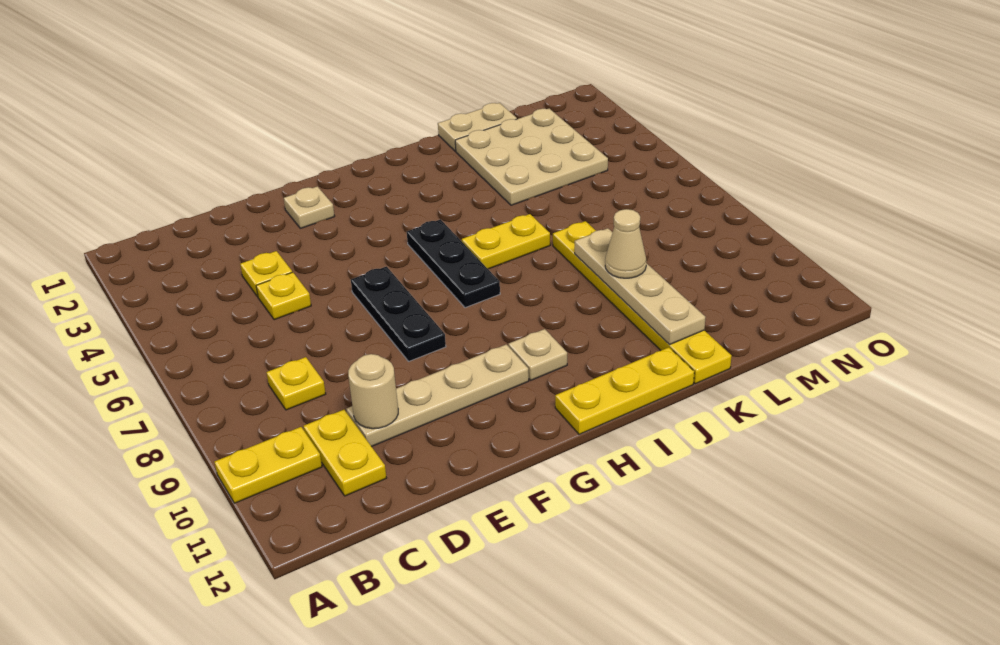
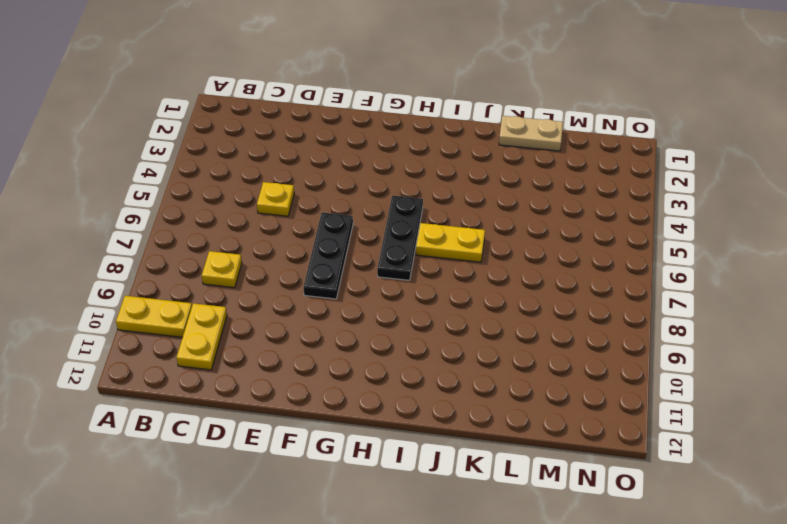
none -> yellow 1x1 plate [240,251,292,297]
none -> tan 1x4 plate [346,344,529,447]
none -> tan 1x1 plate [284,186,335,228]

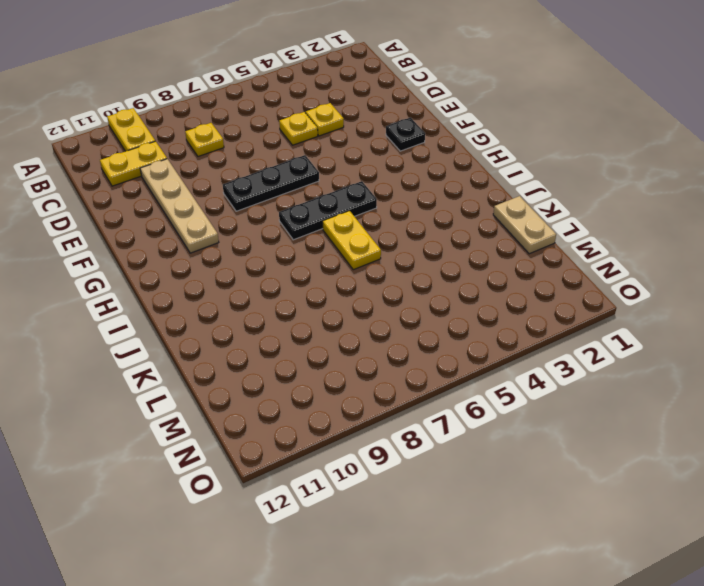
black 1x1 plate [386,117,425,151] -> tan 1x1 plate [284,186,335,228]
none -> tan 1x1 plate [508,329,567,380]
none -> yellow 1x3 plate [555,347,694,434]
none -> tan 3x3 plate [455,109,608,205]

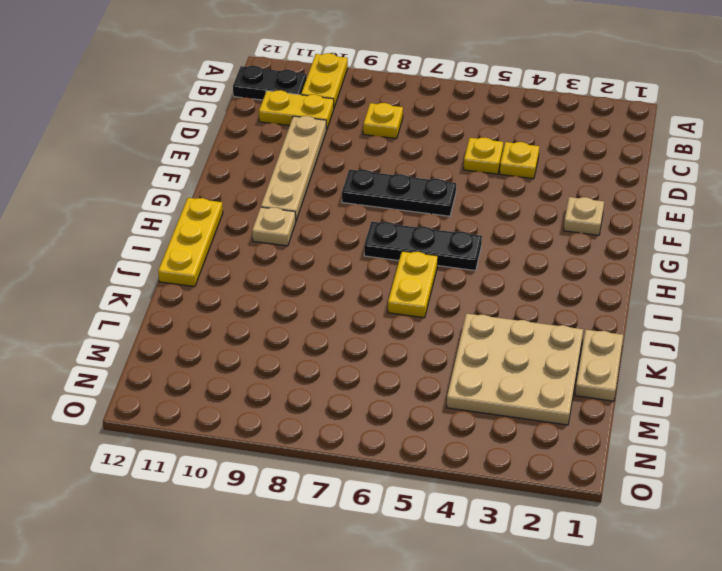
black 1x2 plate [233,66,307,100] -> none
none -> yellow 1x6 plate [553,221,731,384]
none -> tan 1x1 round brick [348,354,398,429]
none -> tan 1x4 plate [575,228,705,344]

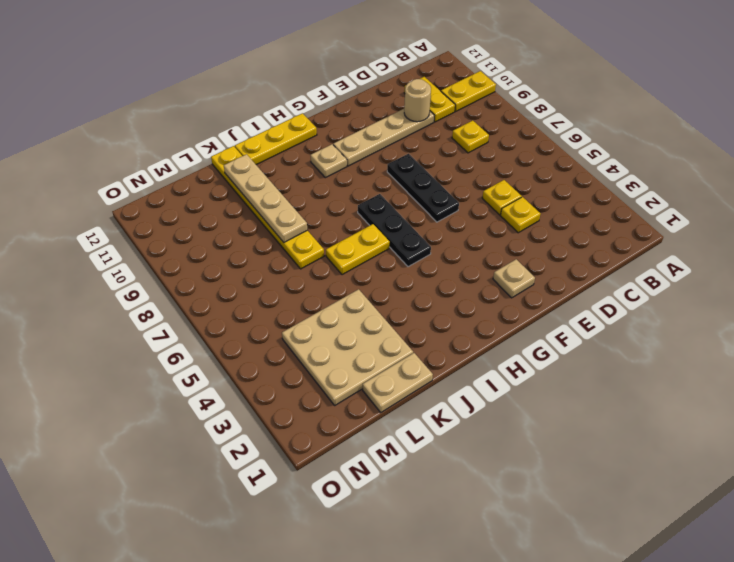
none -> tan 1x1 cone [605,209,646,278]

